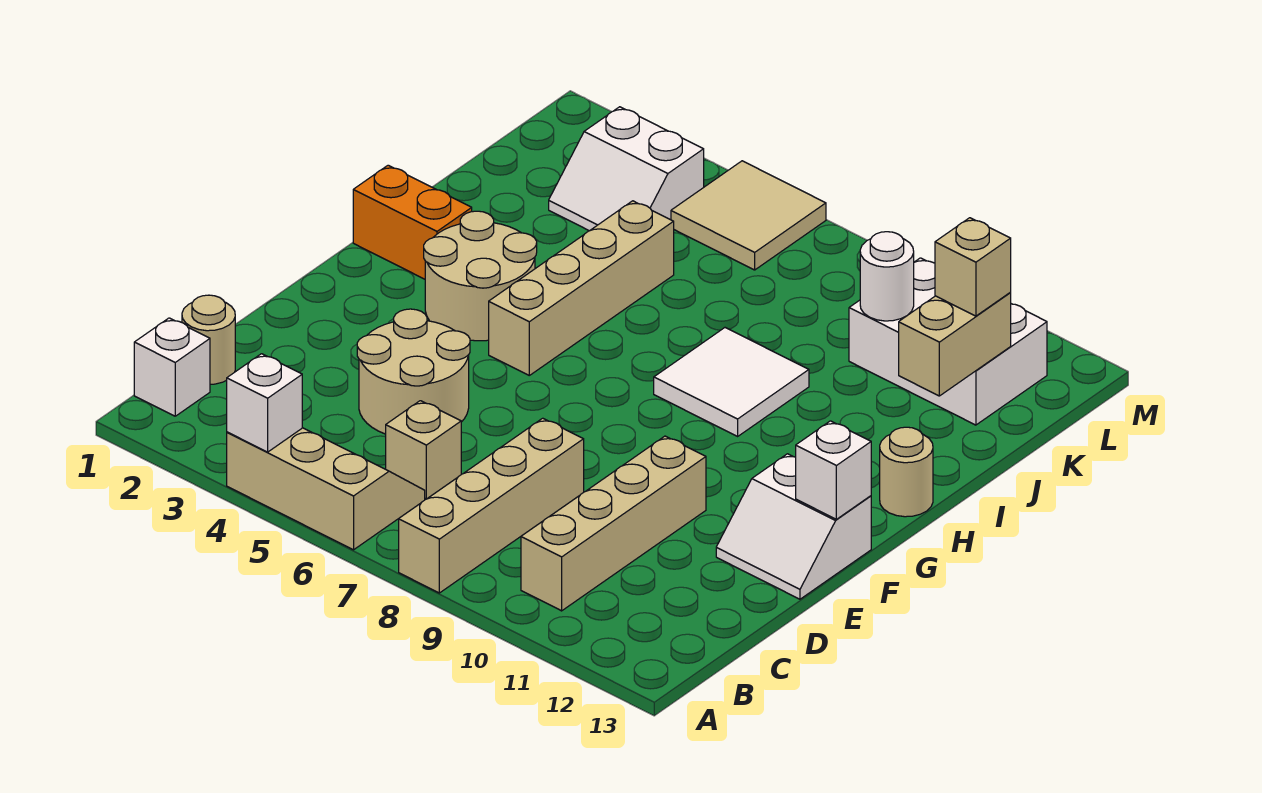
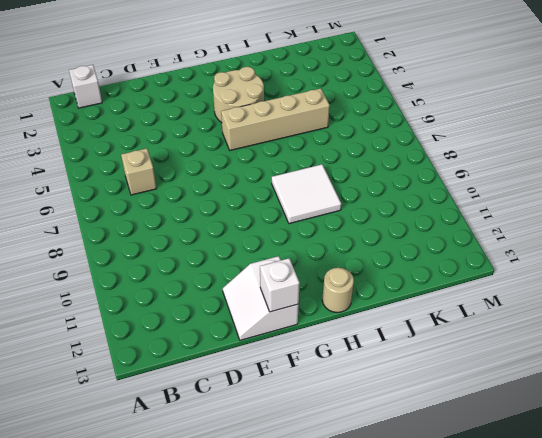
none -> tan 2x3 slope [227,428,425,550]
none -> tan 1x4 brick [399,418,584,593]
none -> tan 1x4 brick [521,436,706,611]

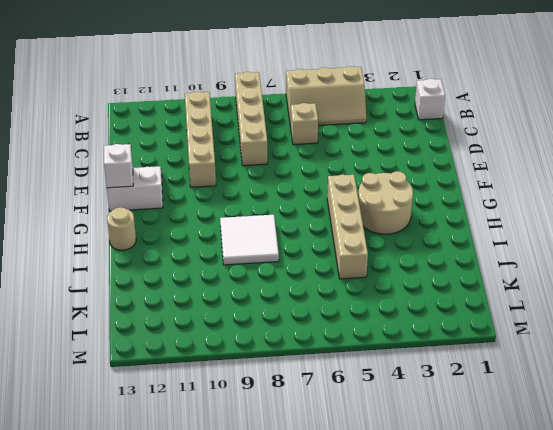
none -> tan 1x1 round brick [182,295,235,384]
none -> tan 2x2 round brick [357,309,470,434]
none -> orange 1x2 brick [353,165,472,279]

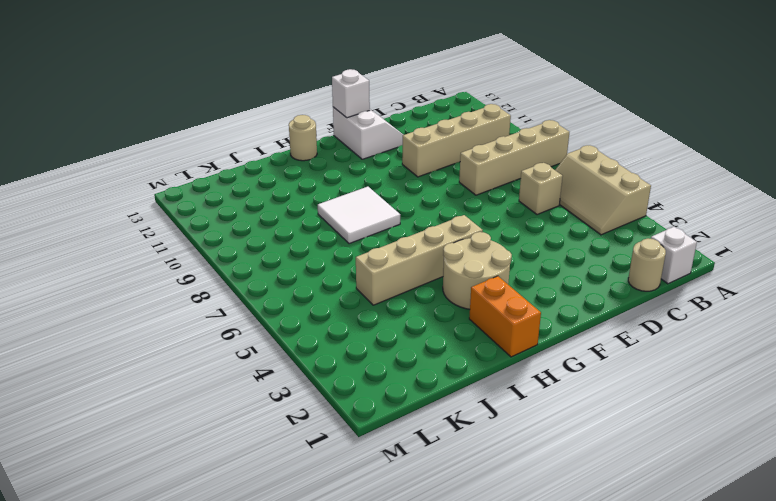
none -> tan 2x2 round brick [357,309,470,434]
none -> white 2x2 slope [549,107,704,231]
none -> white 2x3 brick [849,258,1047,425]

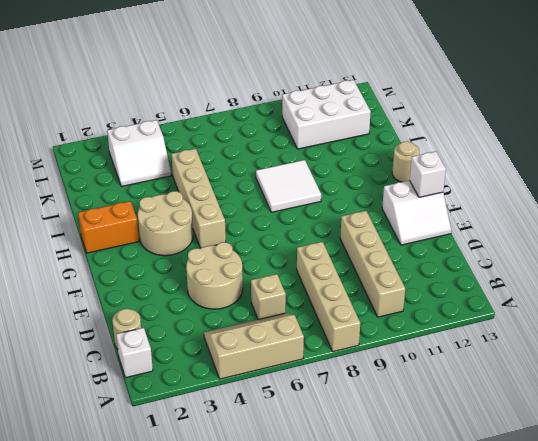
none -> tan 2x2 tile [671,161,826,270]
none -> white 1x1 brick [227,354,302,452]
none -> tan 1x2 brick [899,293,1011,396]

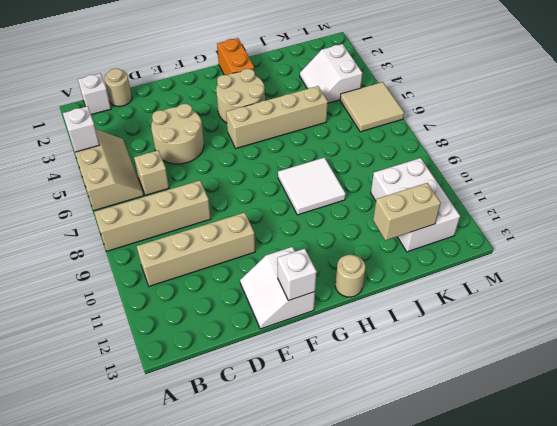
none -> white 1x1 round brick [860,232,914,321]
none -> tan 1x1 brick [935,218,1011,316]

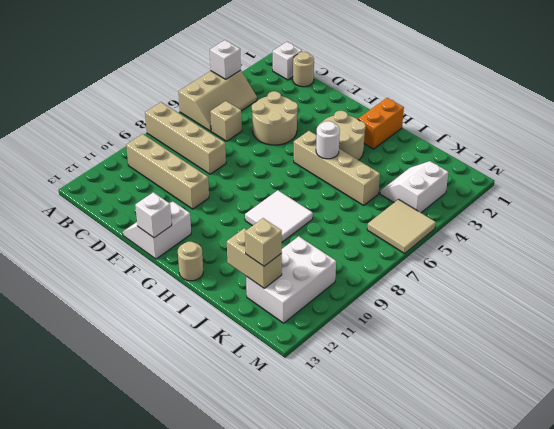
white 1x1 round brick [316,121,340,159] -> white 1x1 round brick moved to [860,232,914,321]

